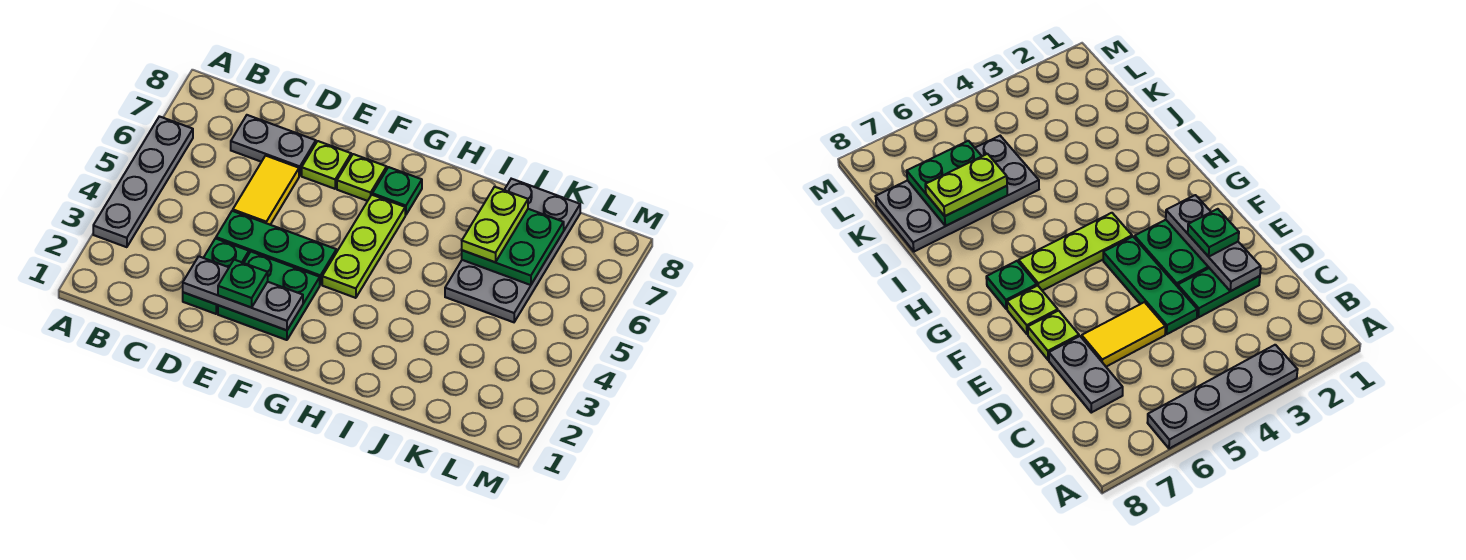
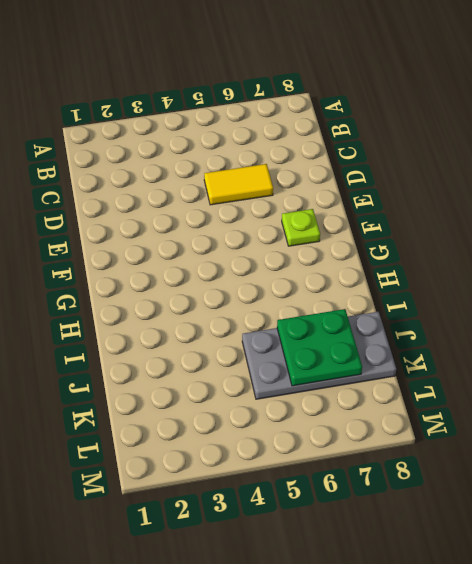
none -> grey 1x4 plate [93,116,193,247]
none -> grey 1x2 plate [231,115,316,176]
none -> green 1x2 plate [183,238,249,314]

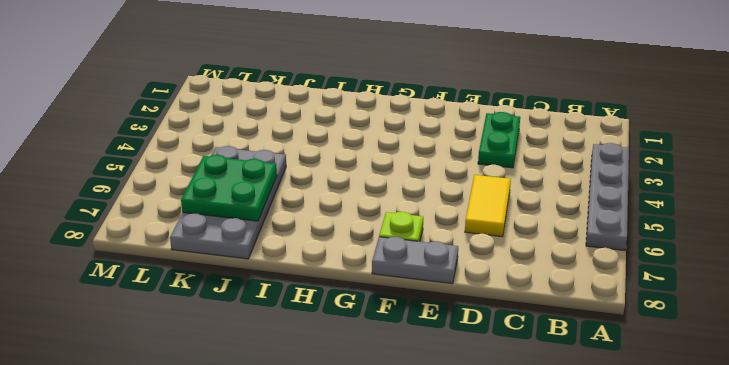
grey 1x2 plate [372,237,458,284] -> grey 1x2 plate moved to [231,115,316,176]
none -> green 1x3 plate [216,211,336,285]
none -> green 2x2 plate [218,252,320,340]
none -> lime 1x1 plate [302,141,351,189]

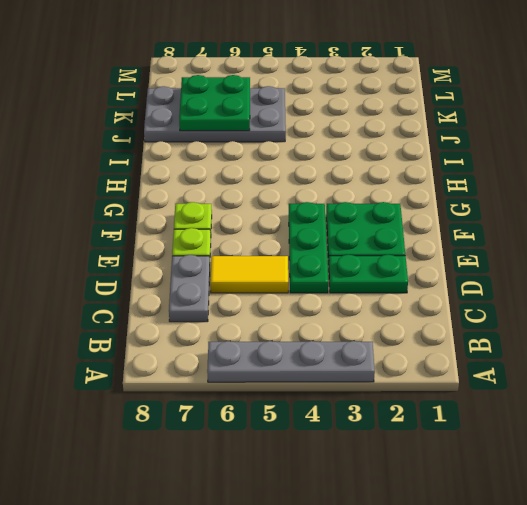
none -> lime 1x3 plate [322,195,405,298]
none -> green 1x1 plate [372,167,422,215]
none -> grey 1x3 plate [183,256,303,330]

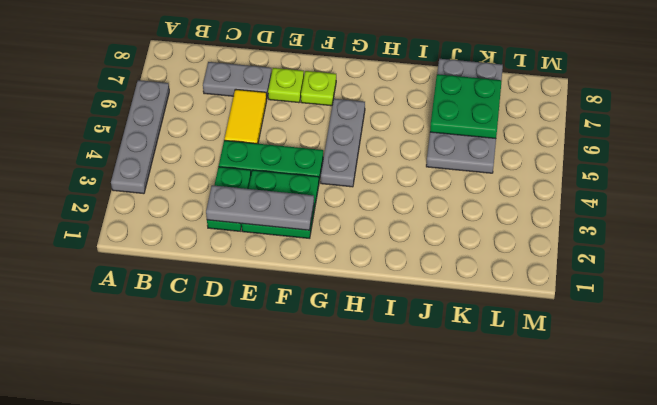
grey 1x3 plate [321,99,365,187] -> lime 1x3 plate [322,195,405,298]
none -> green 1x1 plate [372,167,422,215]
none -> green 1x1 plate [218,260,268,307]
none -> lime 1x2 plate [462,187,528,262]

